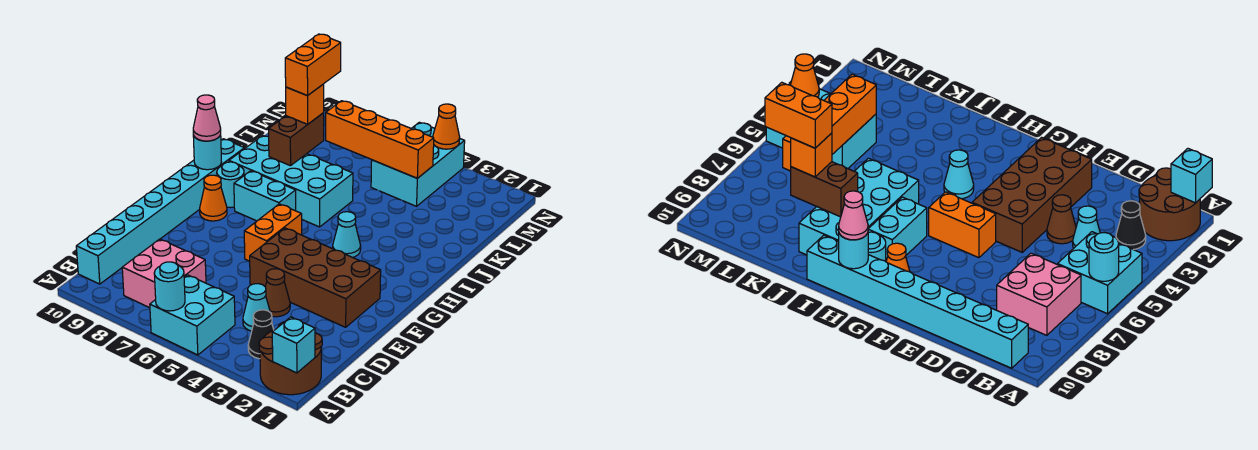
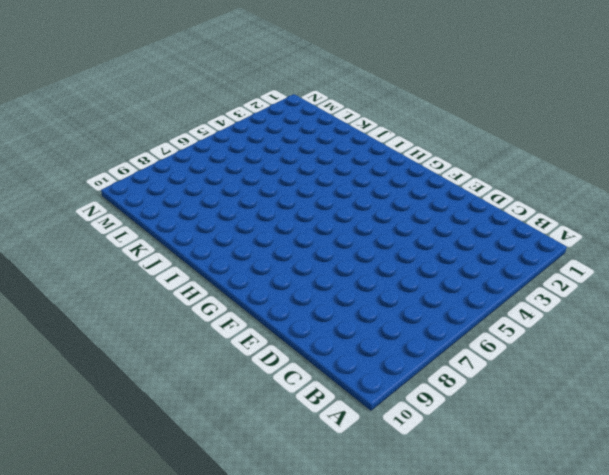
none -> brown 2x2 round brick [259,322,322,395]
none -> cyan 2x2 brick [150,275,235,355]
none -> black 1x1 cone [248,310,274,359]

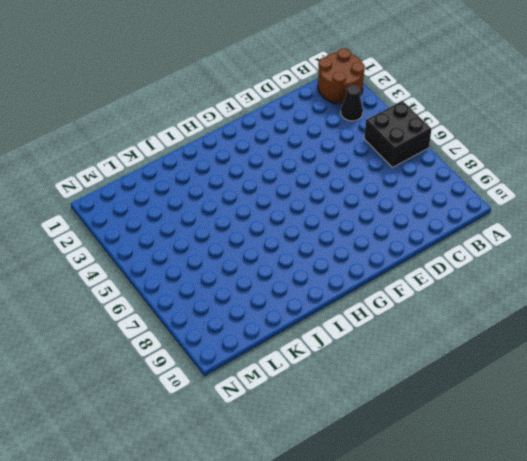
black 2x2 brick [364,101,431,167] -> cyan 2x2 brick [150,275,235,355]
none -> pink 2x2 brick [122,239,206,308]
none -> cyan 1x8 brick [76,139,244,284]
none -> cyan 1x1 cone [243,284,270,331]

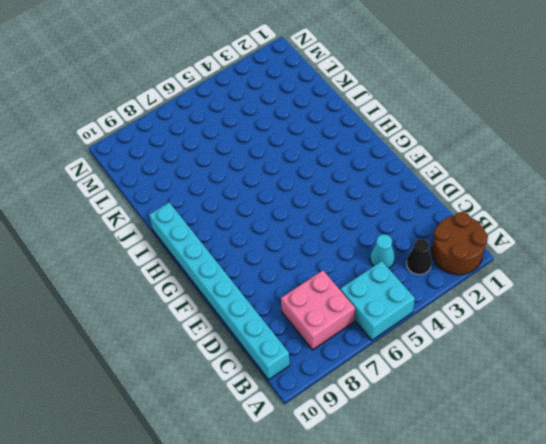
none -> brown 1x1 cone [265,269,290,317]
none -> brown 2x4 brick [250,228,381,327]
none -> orange 1x2 brick [244,204,302,261]

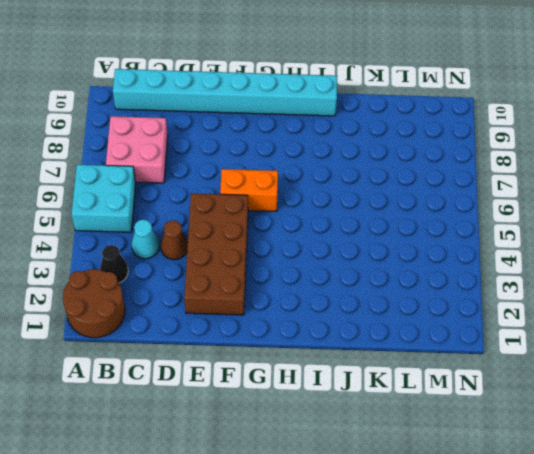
none -> orange 1x1 cone [200,175,227,221]
none -> cyan 1x1 cone [333,212,361,257]
none -> cyan 1x2 brick [234,171,296,221]

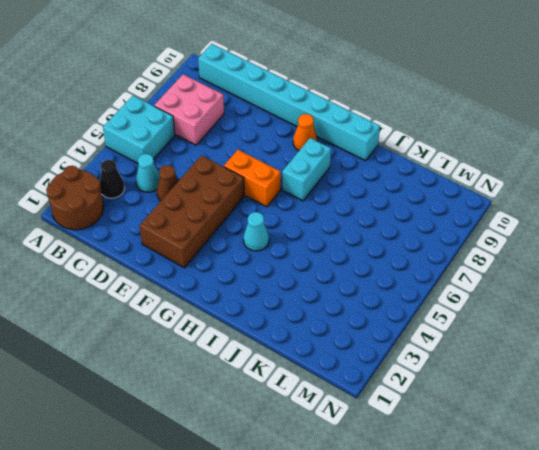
none -> cyan 1x1 round brick [217,162,244,208]
none -> cyan 2x4 brick [229,136,353,227]
none -> cyan 2x3 brick [371,122,465,206]

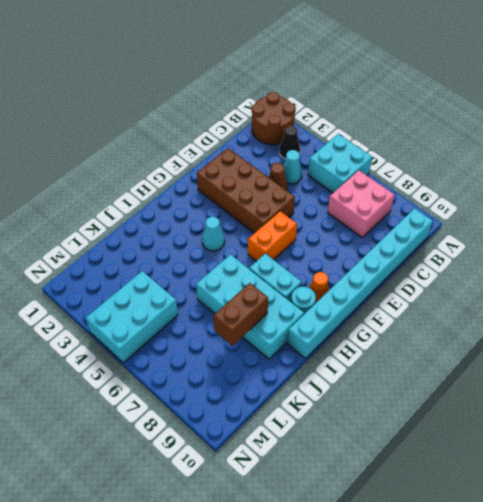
none -> cyan 1x1 brick [272,317,315,373]
none -> cyan 1x1 round brick [154,262,185,311]
none -> cyan 1x1 round brick [193,135,221,170]

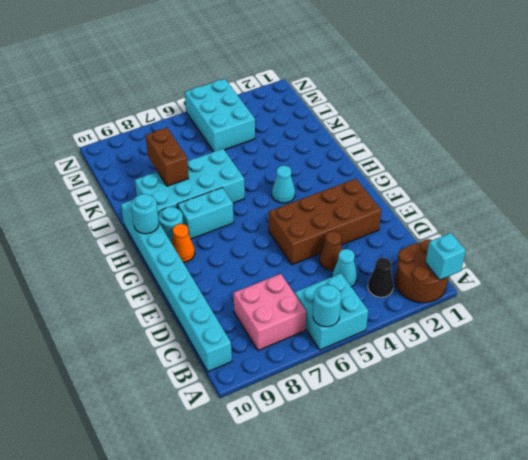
none -> orange 1x2 brick [244,204,302,261]
none -> orange 1x4 brick [326,101,434,178]
none -> orange 1x1 cone [433,104,460,149]

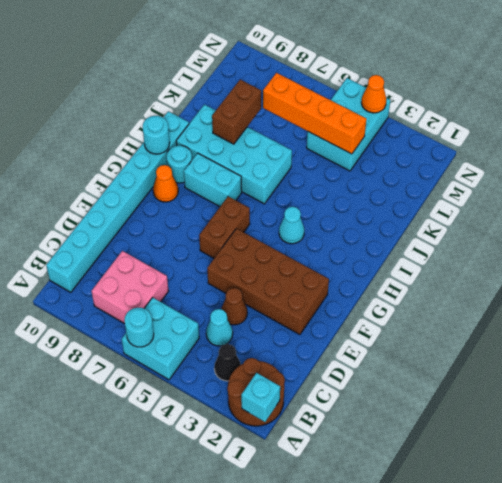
brown 1x2 brick [199,196,250,258] -> orange 1x2 brick [244,204,302,261]
none -> pink 1x1 cone [193,95,221,141]
none -> orange 1x1 brick [286,84,324,124]
none -> orange 1x2 brick [285,34,341,96]

